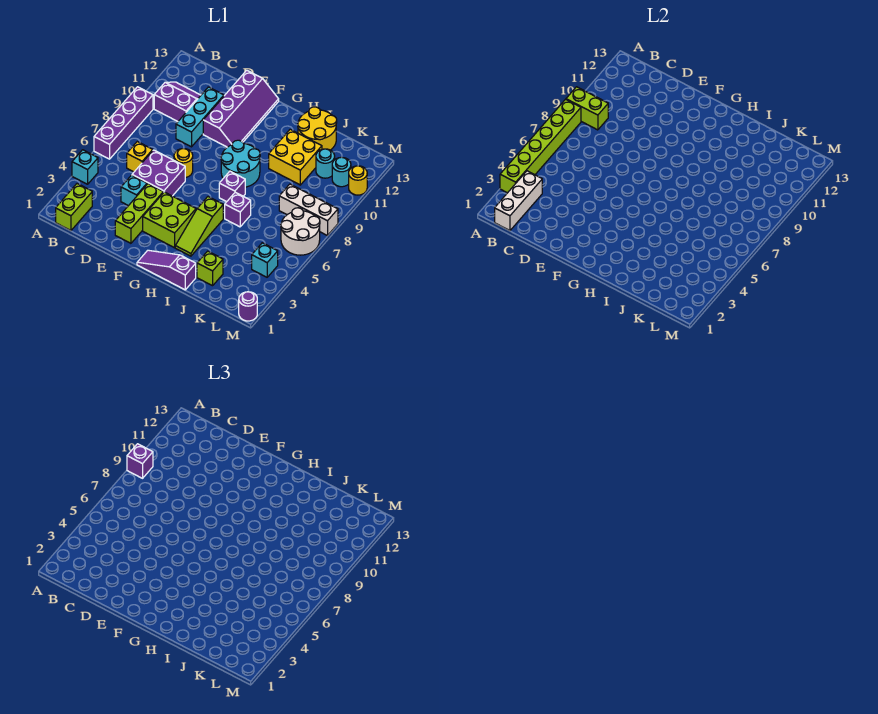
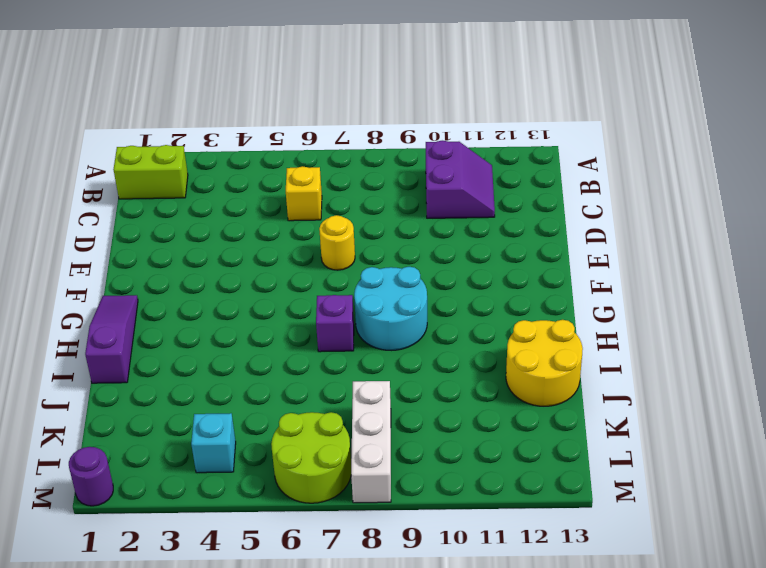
lime 2x2 round brick [271,412,351,503] -> white 2x2 round brick [281,208,320,255]
none -> cyan 1x1 brick [72,150,98,184]
none -> purple 1x4 brick [94,87,153,159]
none -> cyan 1x1 brick [121,175,147,206]
none -> purple 2x2 brick [132,150,185,196]

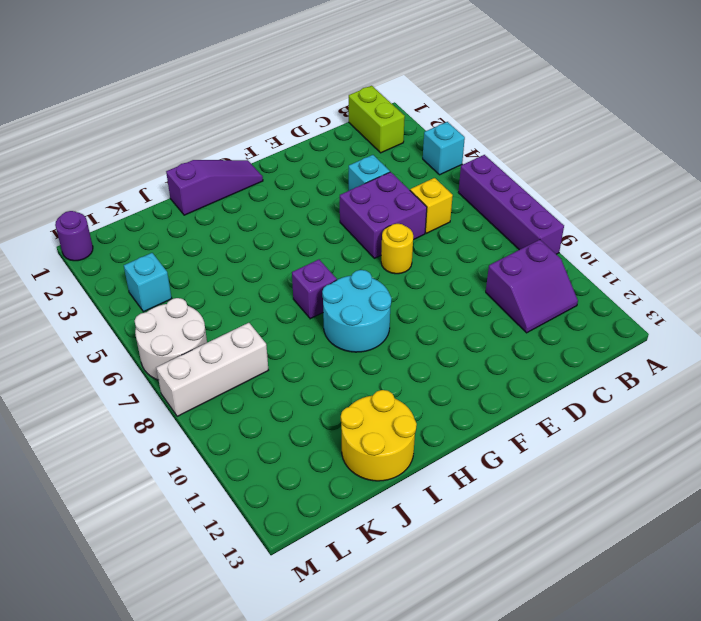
none -> cyan 1x3 brick [176,87,224,147]
none -> lime 1x3 brick [115,184,163,243]
none -> purple 2x4 slope [203,70,279,147]
none -> lime 2x2 brick [143,192,196,248]

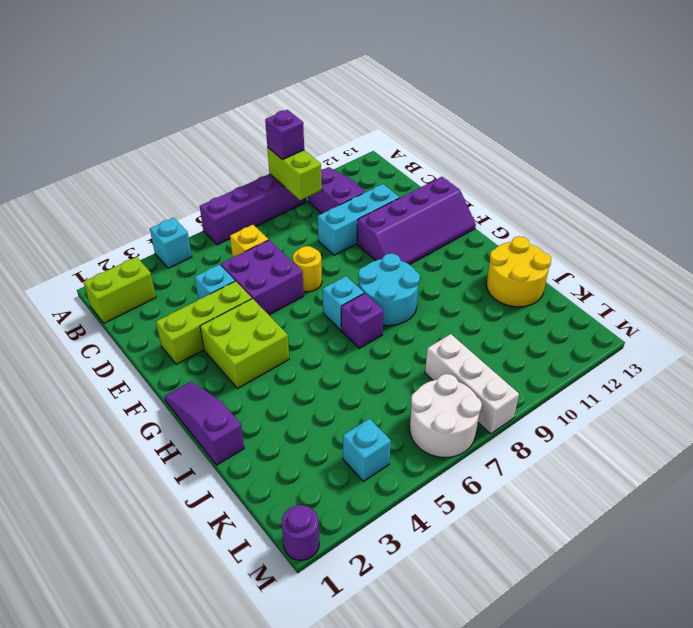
cyan 1x1 brick [323,276,364,330] -> none
none -> lime 1x3 slope [175,197,223,256]
none -> purple 1x1 brick [225,192,251,227]
none -> yellow 2x2 brick [269,129,322,185]
none -> lime 1x1 brick [197,251,223,286]

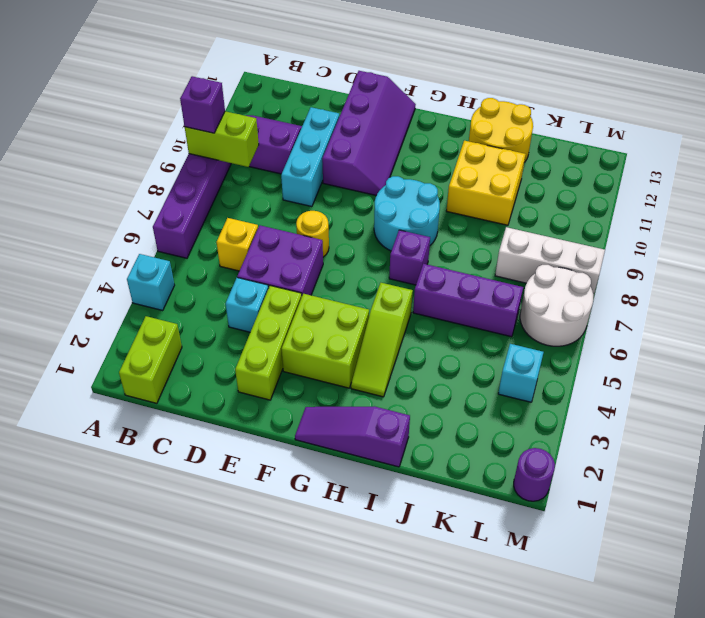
purple 1x3 brick [413,264,523,337] -> purple 1x1 brick [225,192,251,227]
none -> lime 1x1 brick [197,251,223,286]
none -> cyan 1x1 round brick [316,149,335,178]
none -> cyan 1x1 round brick [332,157,351,187]
none -> yellow 1x1 round brick [349,166,367,195]

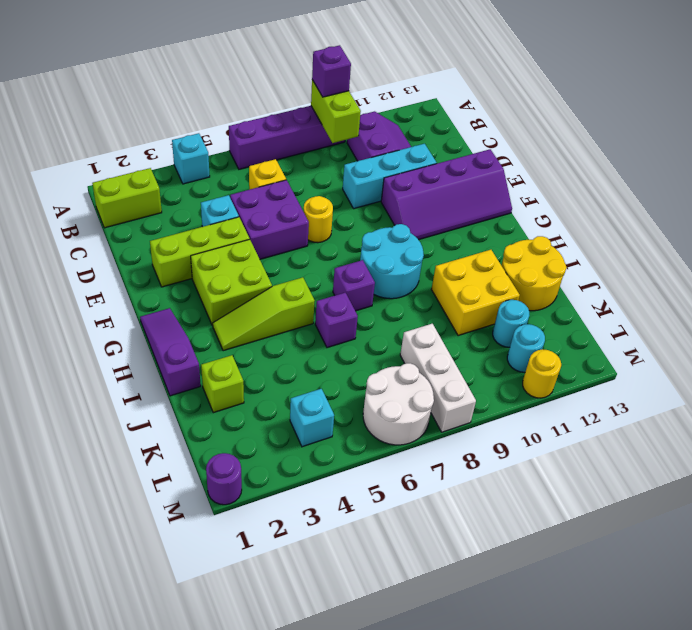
none -> lime 1x6 brick [500,99,581,193]
none -> white 1x3 brick [495,171,542,231]

